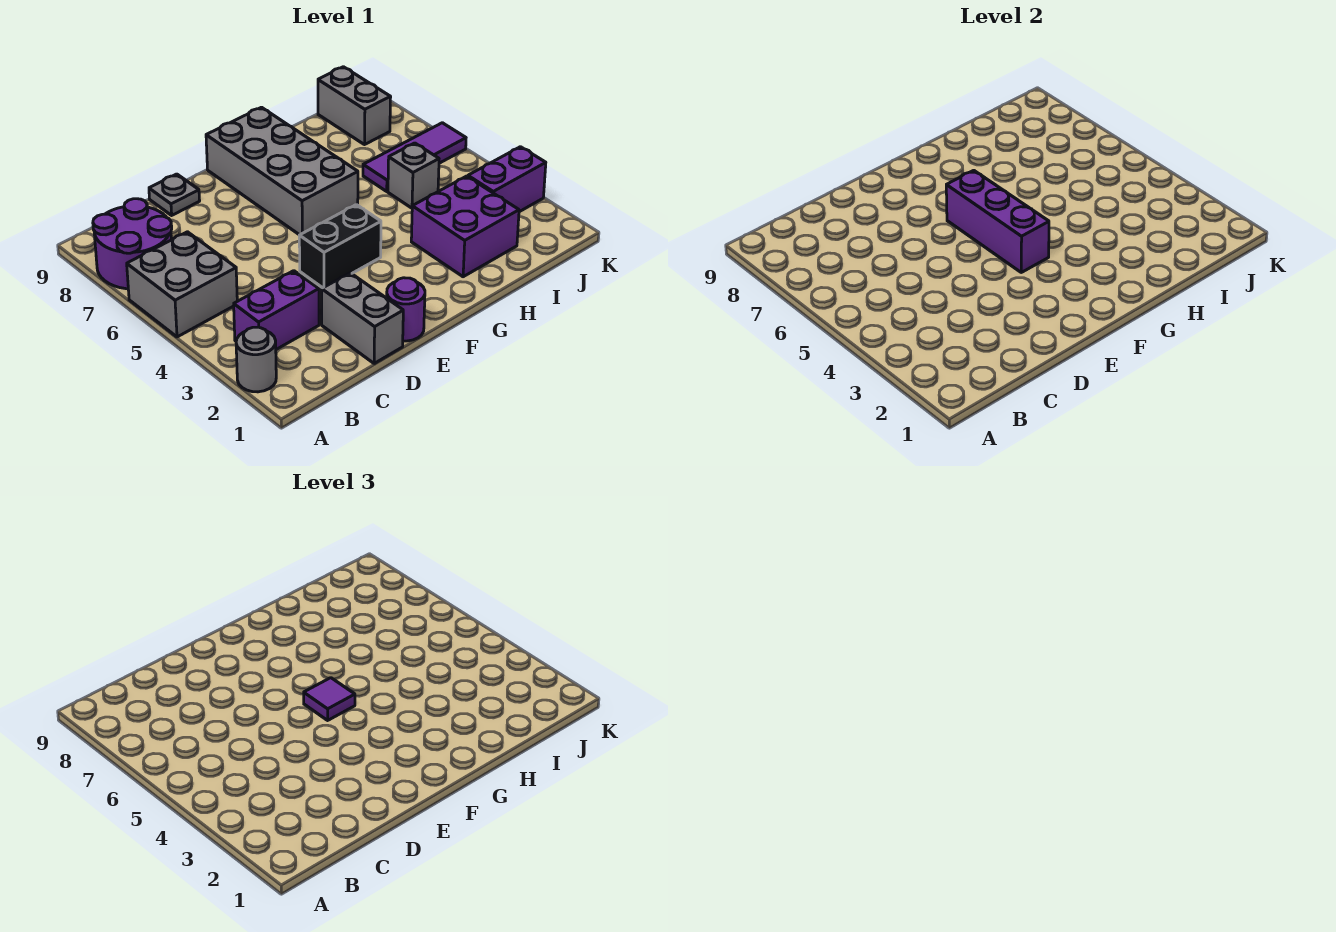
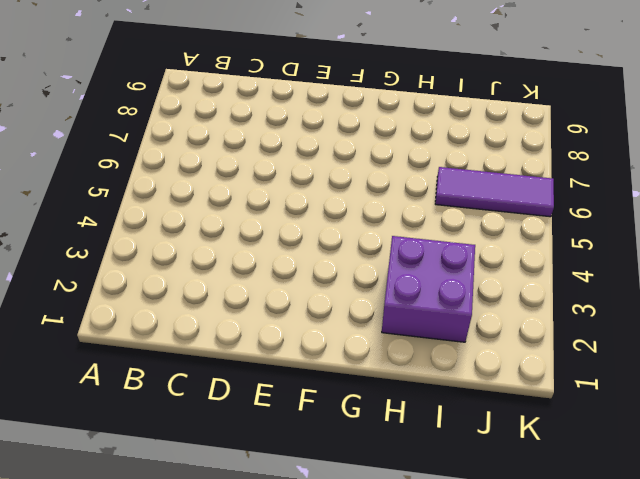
none -> grey 1x1 round brick [236,327,276,392]
none -> grey 2x2 brick [127,232,237,337]
none -> purple 2x2 round brick [93,199,172,289]

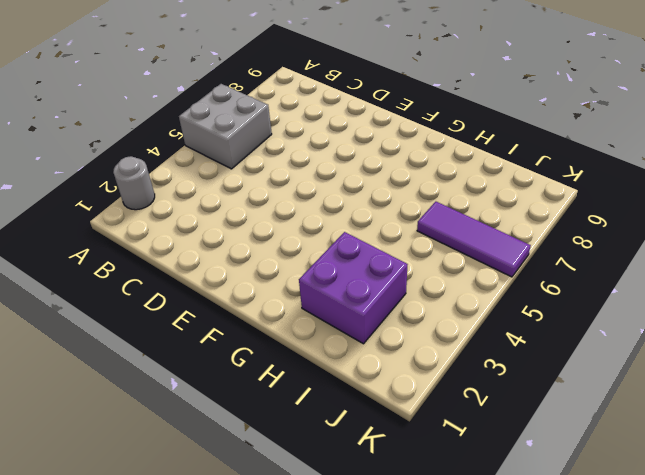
none -> purple 2x2 round brick [93,199,172,289]
none -> purple 1x2 brick [234,271,319,349]
none -> grey 1x2 brick [322,273,403,364]

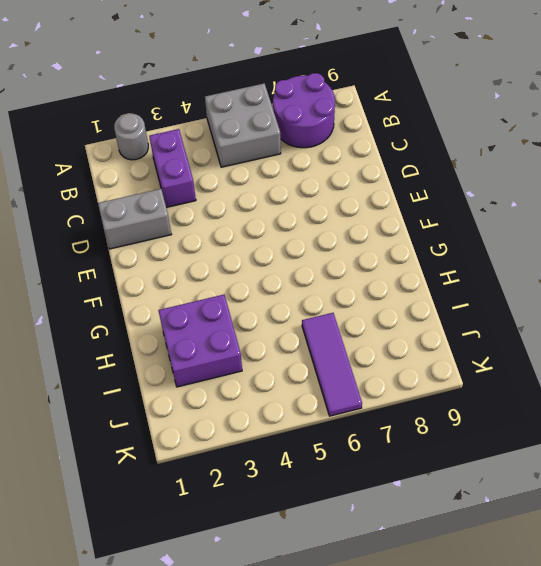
none -> grey 1x1 plate [149,174,200,215]
none -> purple 1x1 round brick [387,278,425,341]
none -> black 1x2 brick [299,205,381,288]

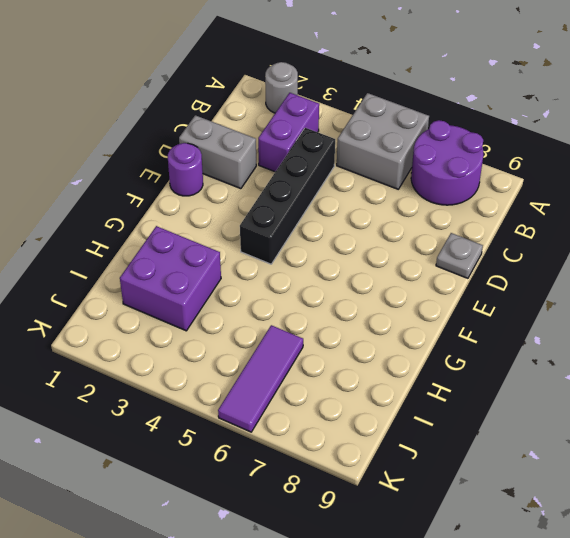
black 1x4 brick [240,128,335,264] -> black 1x2 brick [299,205,381,288]
none -> grey 2x4 brick [206,107,358,235]
none -> grey 1x1 brick [388,143,439,208]
none -> purple 1x2 brick [468,147,546,212]

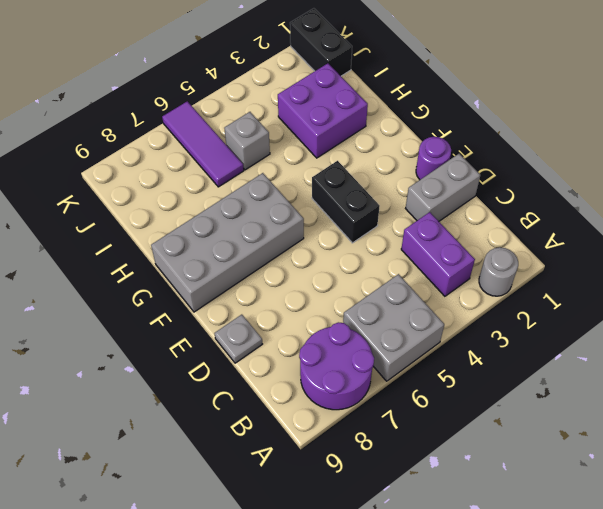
black 1x2 brick [290,8,352,76] -> none
none -> purple 1x2 brick [468,147,546,212]
none -> grey 1x2 brick [318,67,391,145]
none -> purple 1x3 brick [946,170,1049,272]

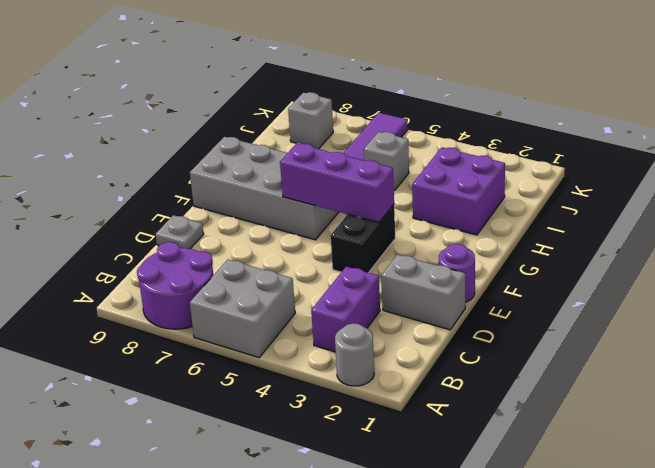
grey 1x1 brick [288,92,333,149] -> grey 1x2 brick [318,67,391,145]
none -> purple 1x2 brick [468,147,546,212]
none -> purple 1x1 tile [304,678,355,720]

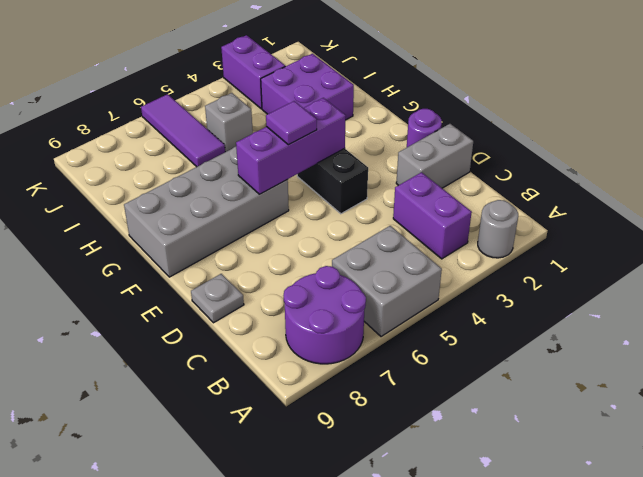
none -> grey 1x2 brick [318,67,391,145]

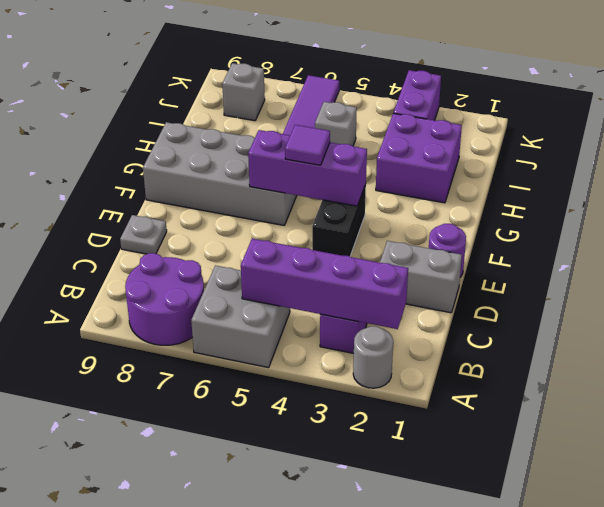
purple 1x4 brick [241,239,408,329] -> none
grey 1x1 brick [222,63,265,121] -> grey 1x2 brick [318,67,391,145]

